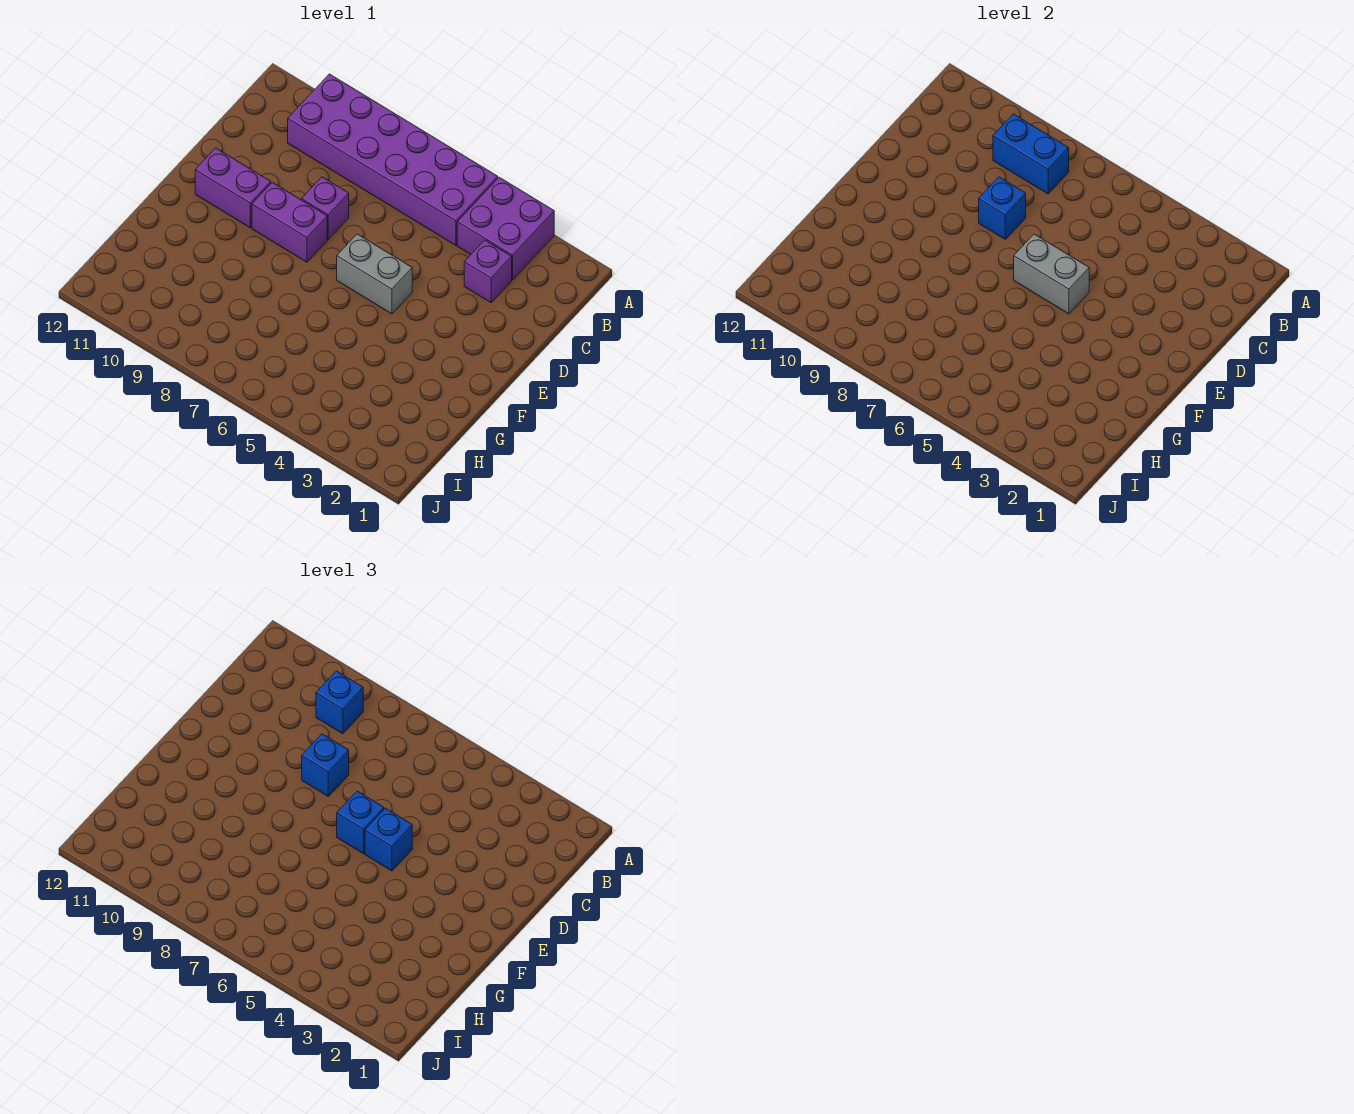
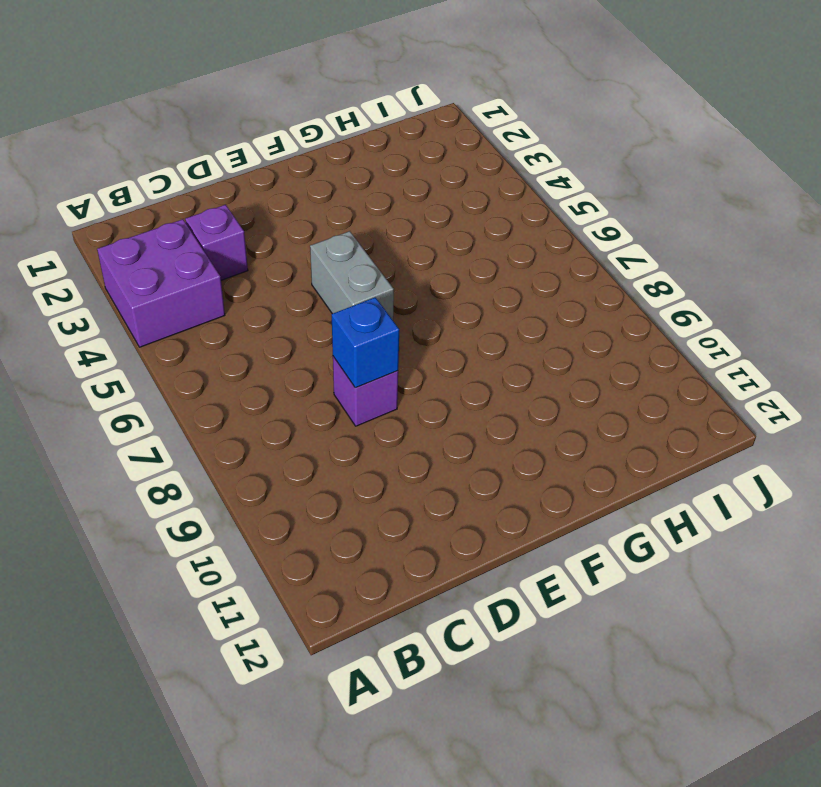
none -> purple 2x6 brick [288,74,498,245]
none -> purple 1x2 brick [252,182,327,262]
none -> purple 1x2 brick [195,148,271,228]

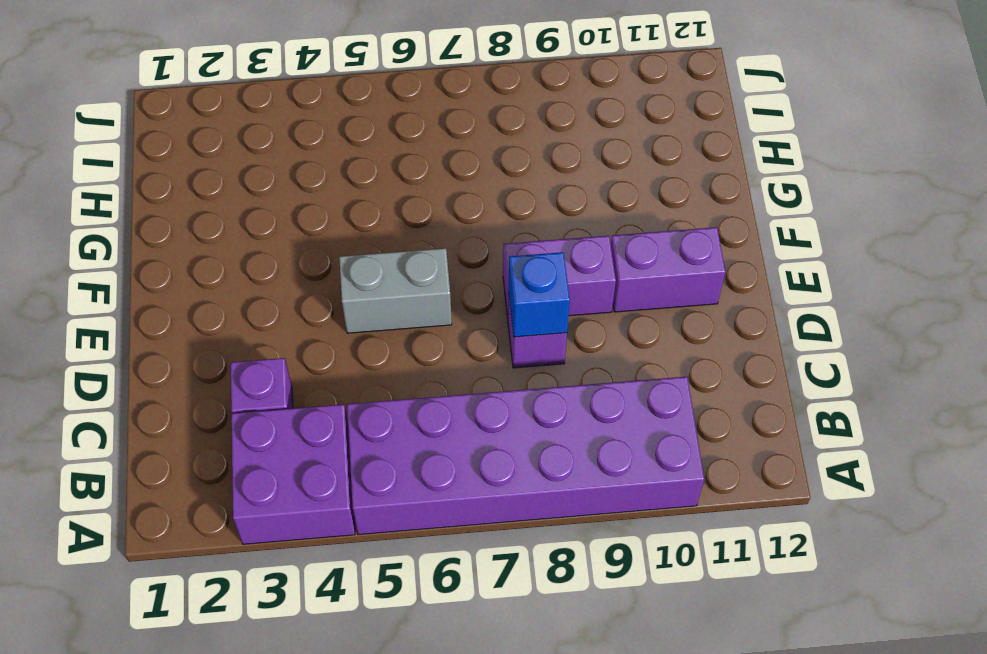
none -> blue 1x2 brick [993,114,1069,194]
none -> grey 1x2 brick [1014,234,1089,314]
none -> blue 1x1 brick [316,671,363,734]

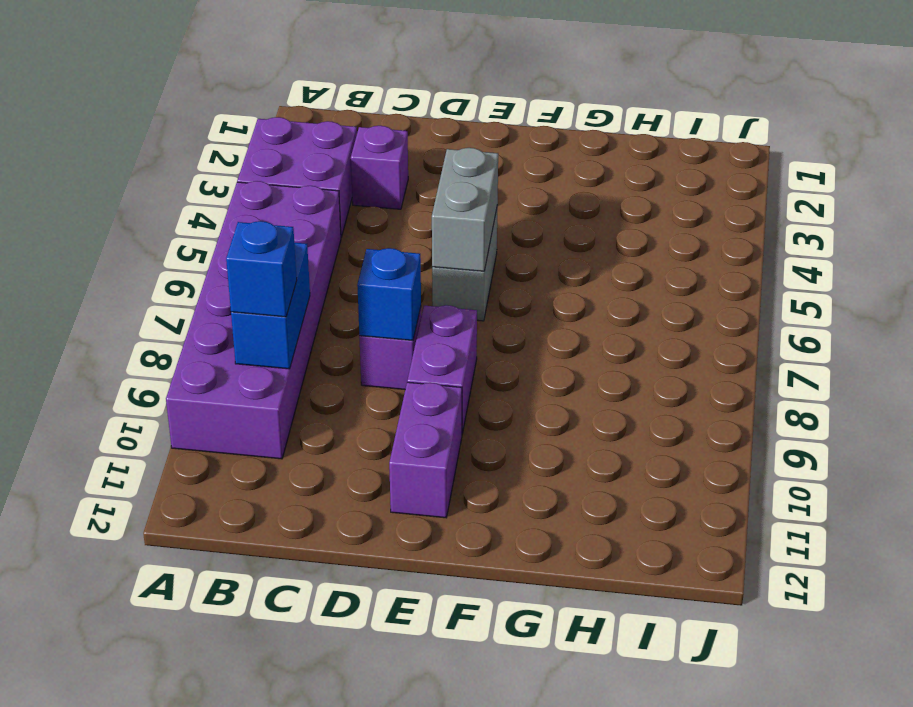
none -> blue 1x1 brick [302,734,349,796]
none -> blue 1x1 brick [365,808,412,871]
none -> blue 1x1 brick [337,791,384,854]

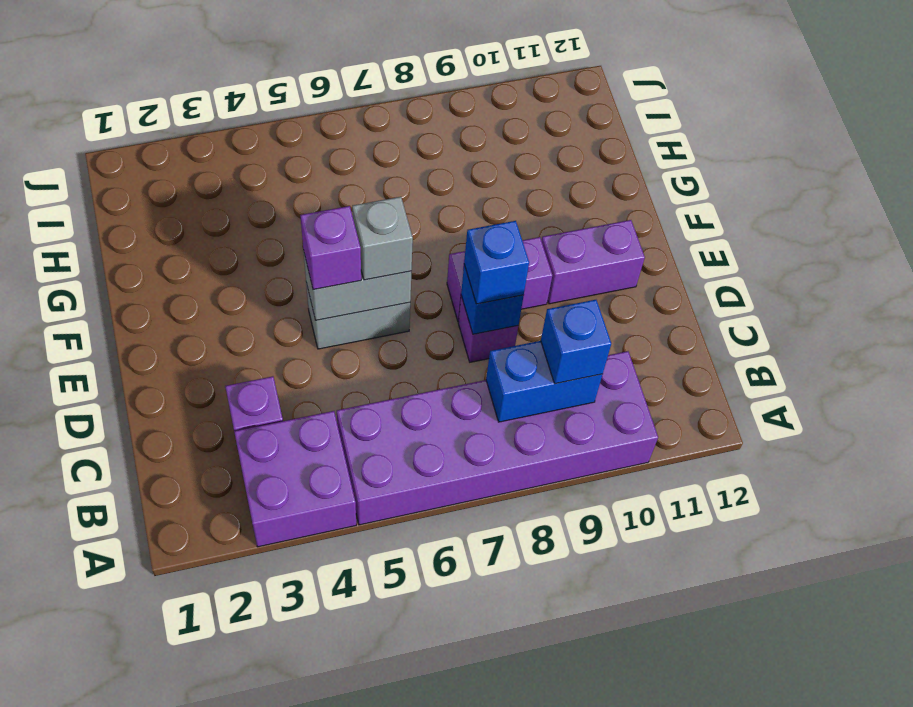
purple 1x1 brick [300,206,361,290] -> blue 1x1 brick [365,808,412,871]
grey 1x1 brick [352,197,413,280] -> blue 1x1 brick [337,791,384,854]

